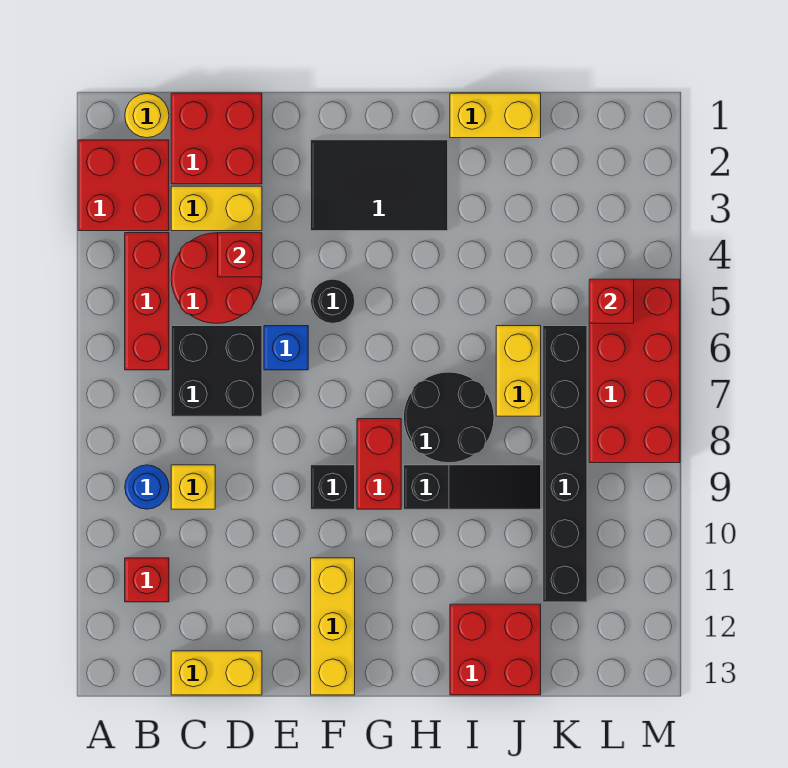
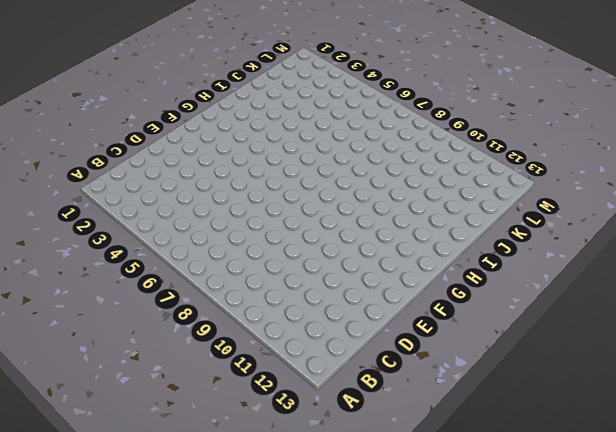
none -> red 2x2 brick [78,140,169,231]
none -> yellow 1x1 round brick [125,94,169,138]
none -> red 1x3 brick [125,233,169,370]

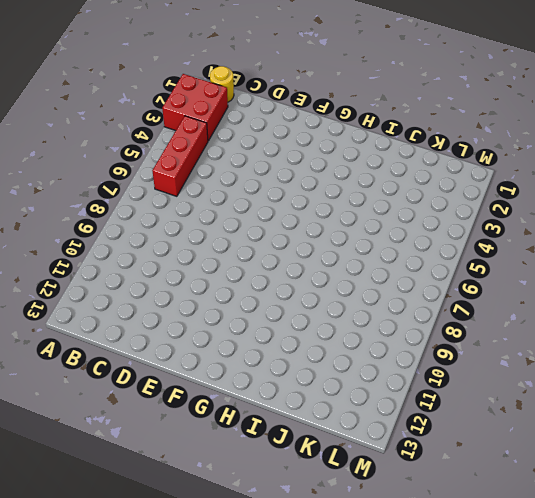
none -> blue 1x1 round brick [125,465,169,509]
none -> red 1x1 brick [125,558,169,602]
none -> red 2x2 brick [171,93,262,184]

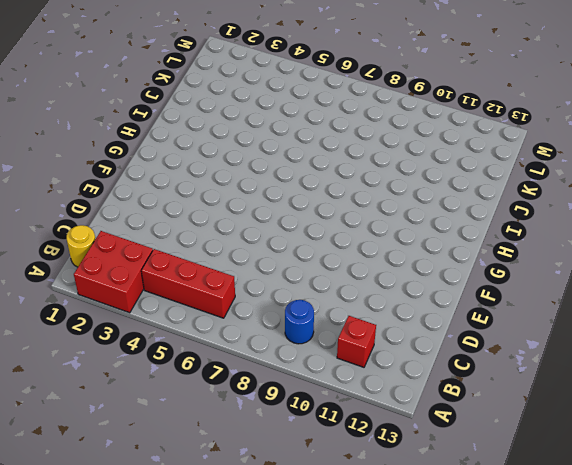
none -> red 2x2 brick [171,93,262,184]
none -> yellow 1x2 brick [171,186,262,231]
none -> red 2x2 round brick [171,233,262,323]

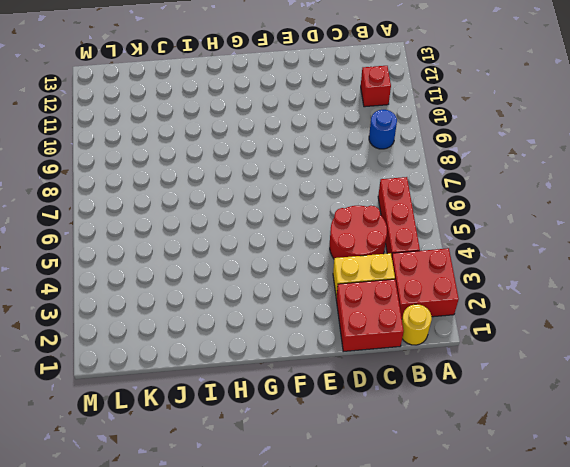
none -> black 2x2 brick [171,326,262,416]
none -> yellow 1x1 brick [171,465,215,509]
none -> yellow 1x2 brick [171,651,262,695]

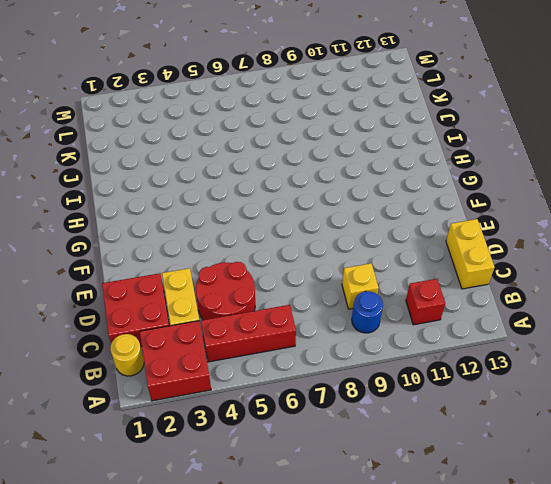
none -> black 2x2 brick [171,326,262,416]
none -> blue 1x1 brick [264,326,308,370]
none -> black 2x3 tile [311,140,448,231]

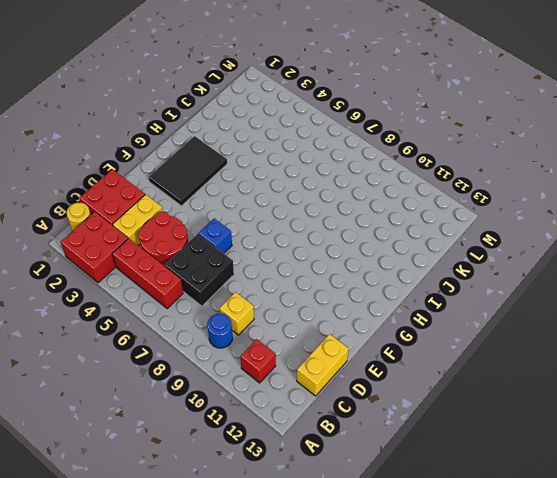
none -> black 1x1 round brick [311,279,355,323]
none -> black 1x1 brick [311,465,355,509]
none -> yellow 1x3 brick [311,558,355,695]

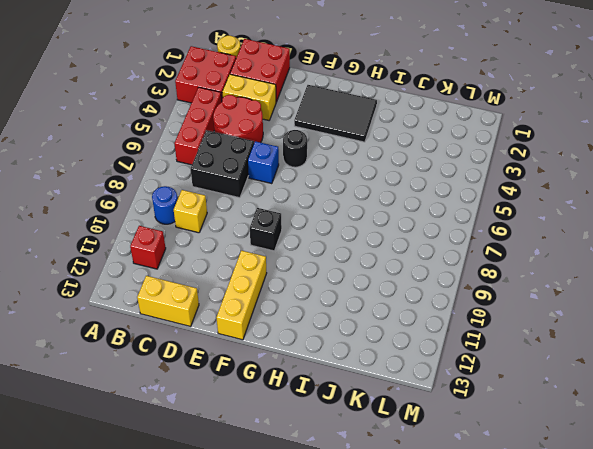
none -> red 1x2 brick [357,419,401,509]
none -> black 2x2 round brick [404,372,494,463]
none -> black 1x3 slope [404,465,541,509]

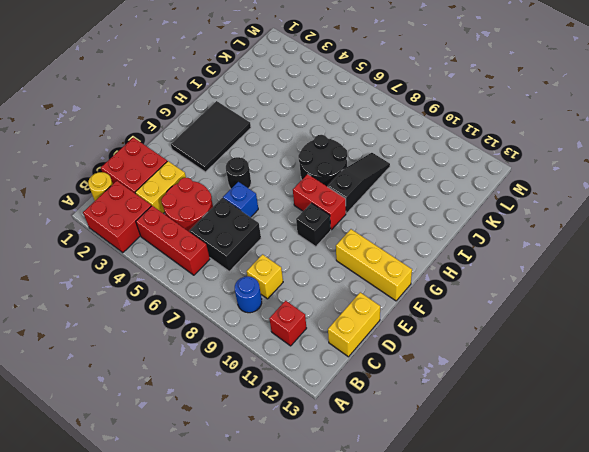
none -> yellow 1x2 brick [450,93,541,138]
none -> red 2x2 brick [450,604,541,695]
none -> yellow 1x2 brick [496,326,541,416]

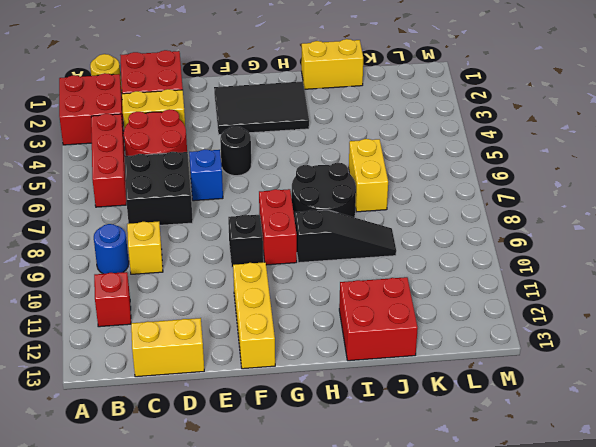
none -> black 1x6 brick [543,326,587,602]
none -> red 2x4 brick [589,279,680,463]
none -> red 1x1 brick [218,233,262,277]

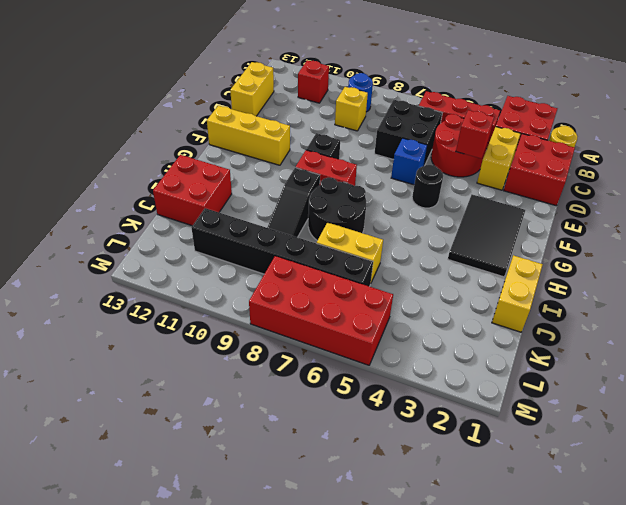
none -> red 1x1 brick [589,279,634,323]

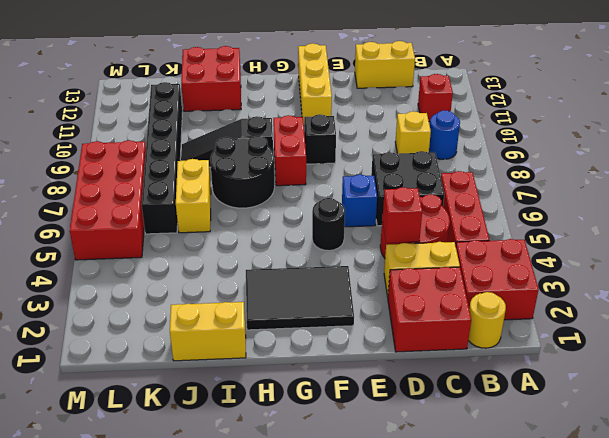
none -> red 1x1 brick [589,279,634,323]

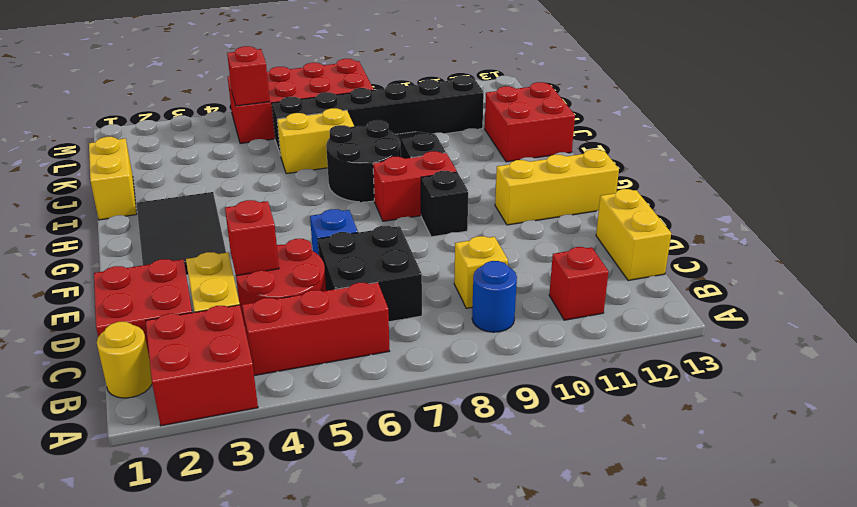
none -> black 1x1 round brick [311,279,355,323]

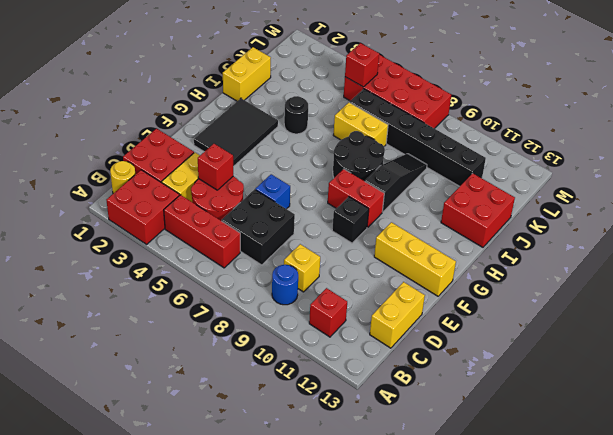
black 1x1 round brick [284,96,308,134] -> black 1x1 round brick moved to [311,279,355,323]

